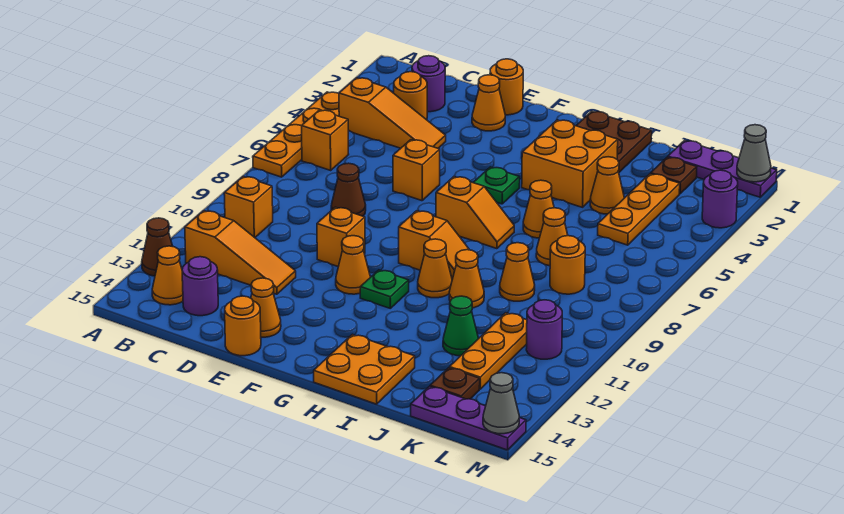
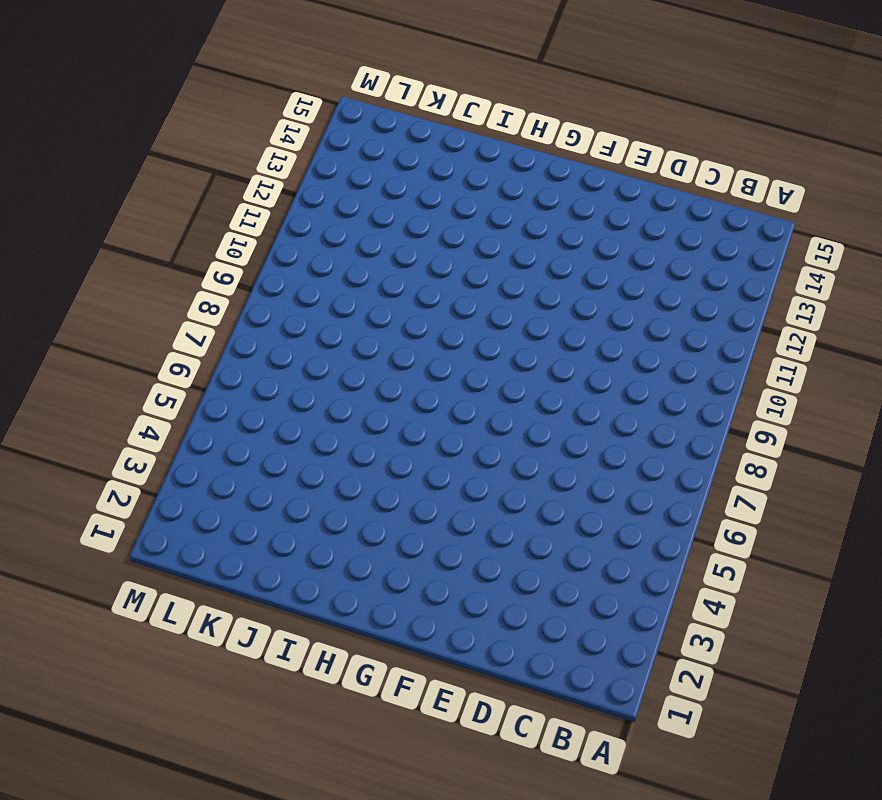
none -> orange 1x4 plate [253,92,339,177]
none -> brown 1x1 cone [142,218,173,276]
none -> orange 1x3 slope [339,78,446,148]
none -> orange 1x1 brick [302,110,349,170]

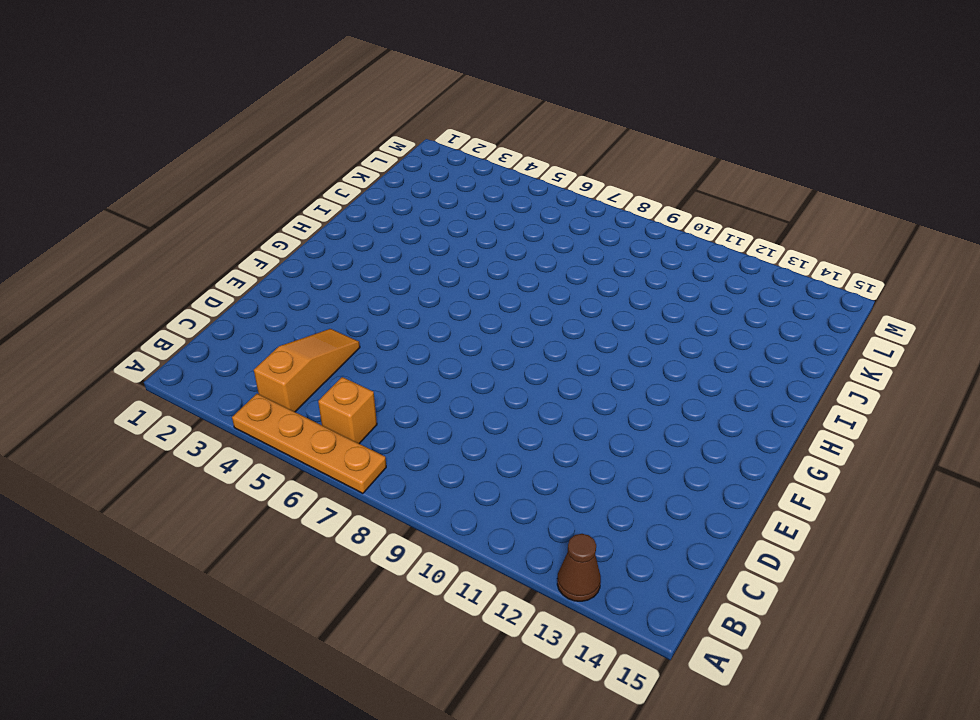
none -> orange 1x1 brick [224,177,273,238]
none -> orange 1x3 slope [185,211,296,294]
none -> orange 1x1 cone [152,246,183,305]
none -> purple 1x1 round brick [412,56,445,112]

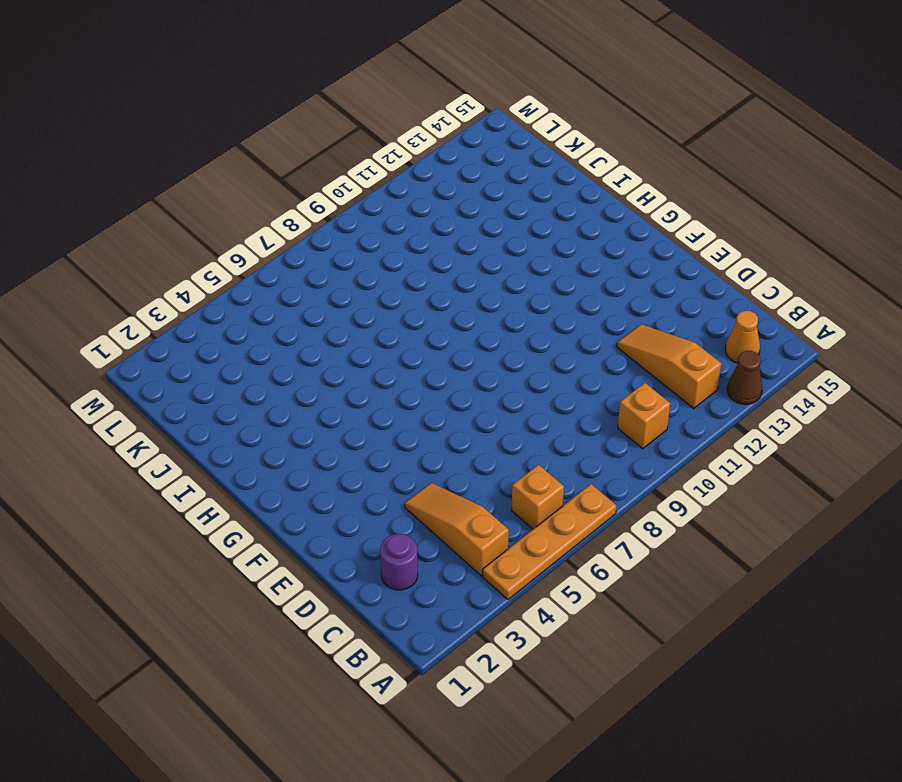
none -> orange 1x1 round brick [394,72,427,120]
none -> purple 1x1 round brick [182,257,218,316]
none -> brown 1x1 cone [331,163,366,216]
none -> orange 1x1 round brick [490,59,523,115]

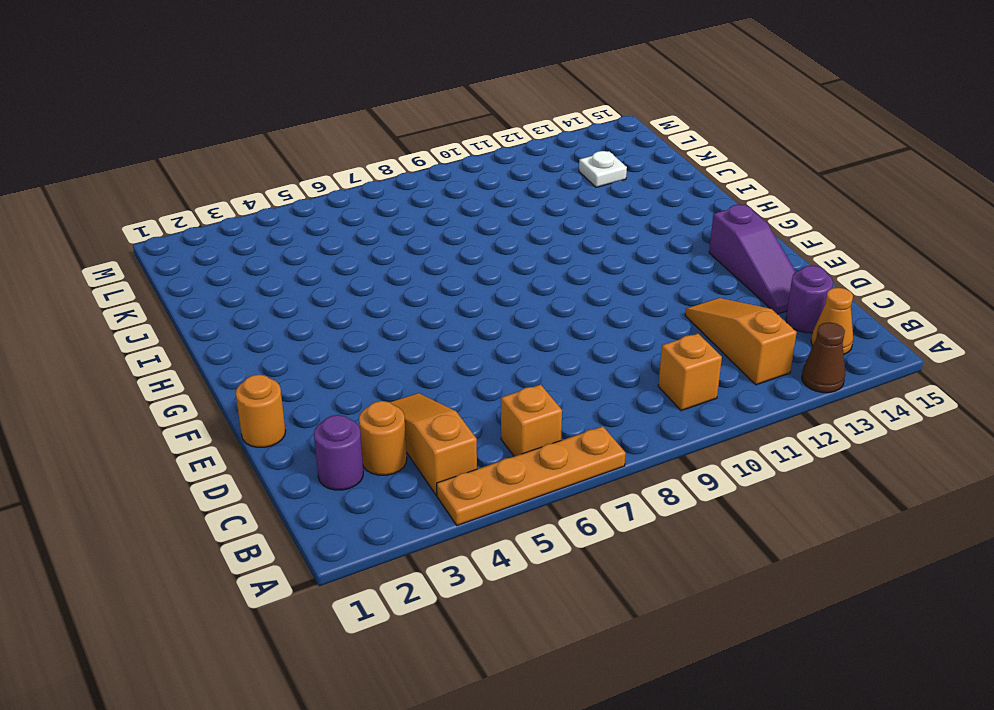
purple 1x3 slope [709,205,796,314] -> orange 1x1 cone [251,278,281,337]
white 1x1 plate [579,151,627,187] -> orange 1x3 plate [450,313,527,389]
none -> brown 1x1 cone [331,163,366,216]
none -> orange 1x1 cone [472,75,505,131]
none -> orange 1x1 brick [393,140,440,201]
none -> orange 1x1 brick [317,207,365,267]

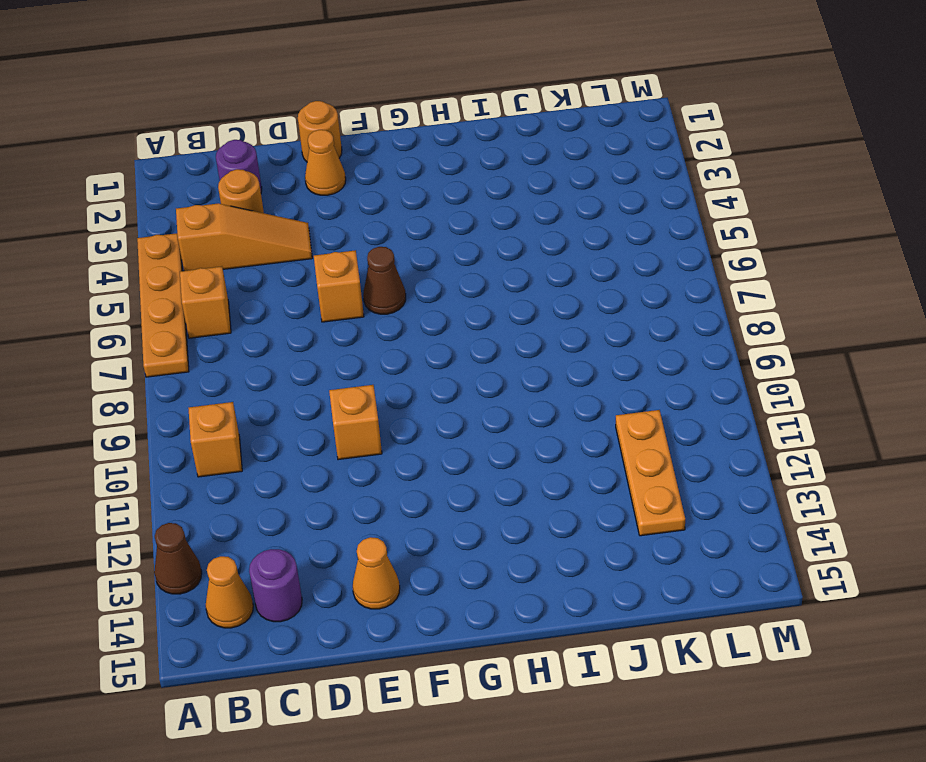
brown 1x1 cone [363,247,406,314] -> brown 1x1 cone moved to [331,163,366,216]
none -> orange 1x3 slope [185,211,296,294]
none -> orange 1x1 round brick [225,296,261,356]
none -> orange 1x1 cone [336,236,370,294]
none -> green 1x1 plate [473,167,520,204]

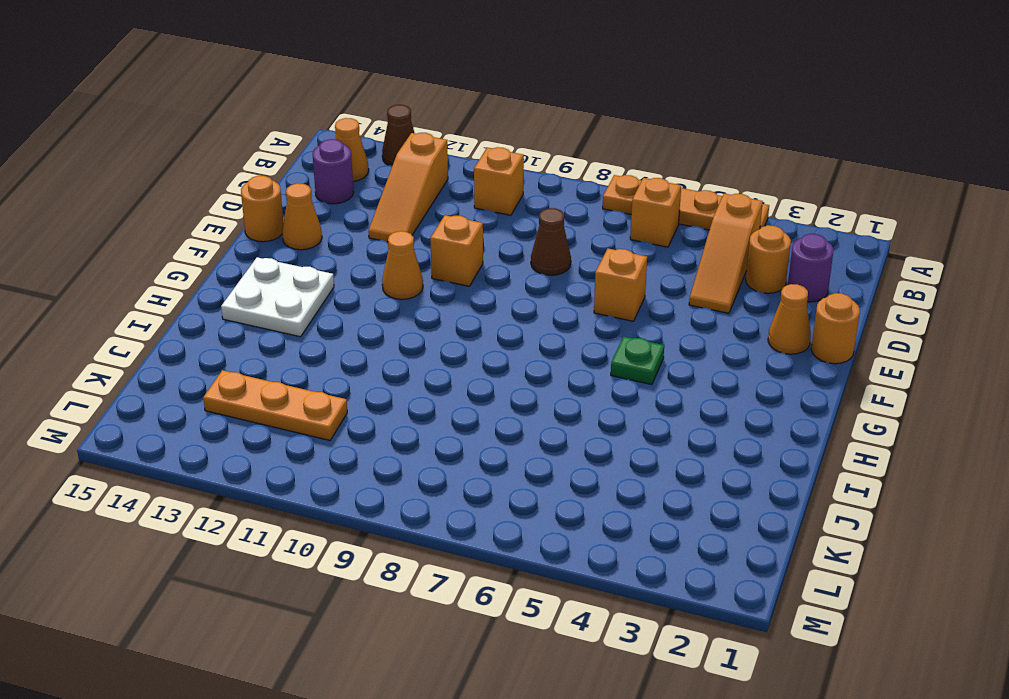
white 2x2 plate [221,257,334,337] -> orange 2x2 plate [314,334,415,404]
none -> orange 1x2 slope [436,177,514,249]
none -> orange 1x2 slope [399,211,469,279]
none -> green 1x1 plate [360,270,409,308]
none -> brown 2x2 plate [576,111,652,172]

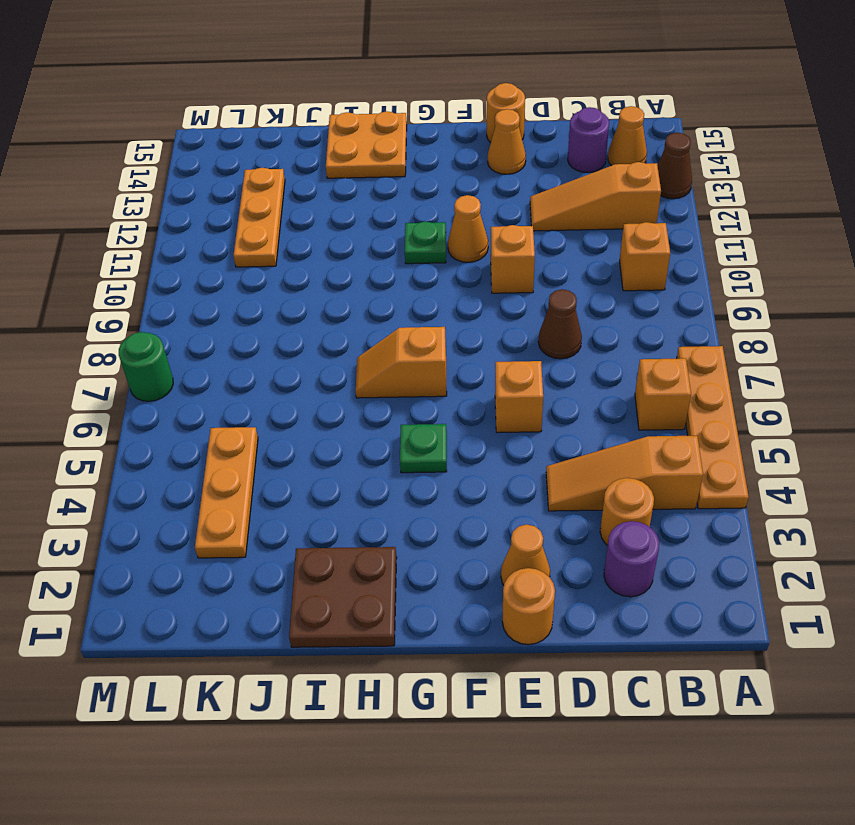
green 1x1 round brick [119,332,173,401] -> none
none -> orange 1x2 slope [399,211,469,279]
none -> orange 2x2 brick [522,120,618,207]
none -> orange 1x1 cone [418,239,452,298]
none -> orange 1x1 cone [523,180,554,238]

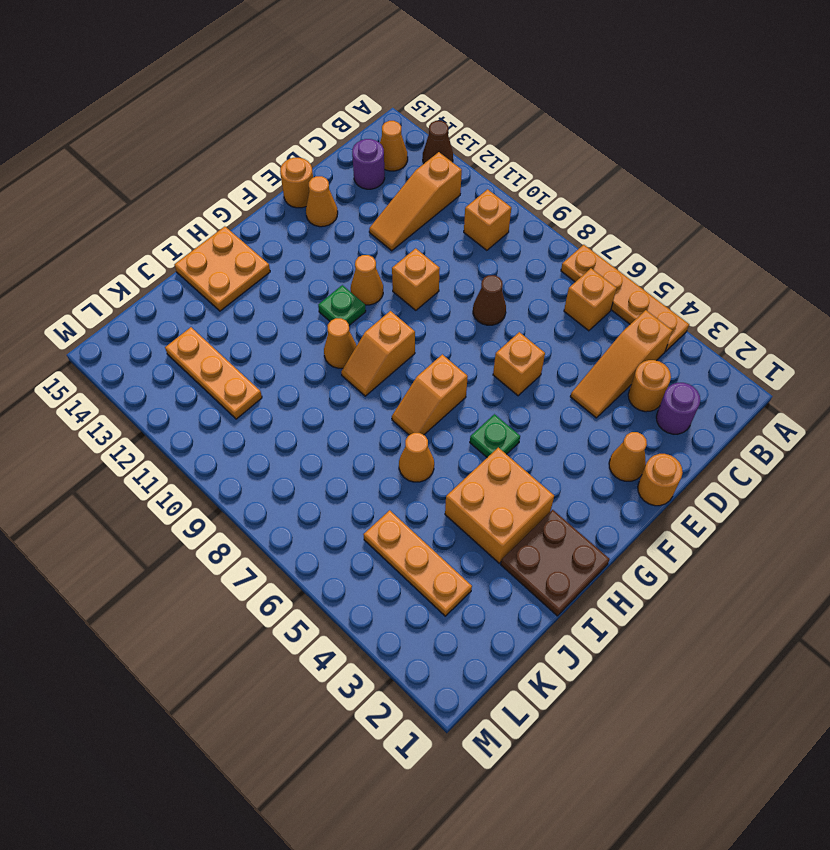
none -> orange 1x1 cone [449,250,484,308]
none -> orange 1x1 cone [590,157,624,214]
none -> orange 1x1 cone [536,208,568,266]
none -> orange 1x1 cone [500,243,535,301]

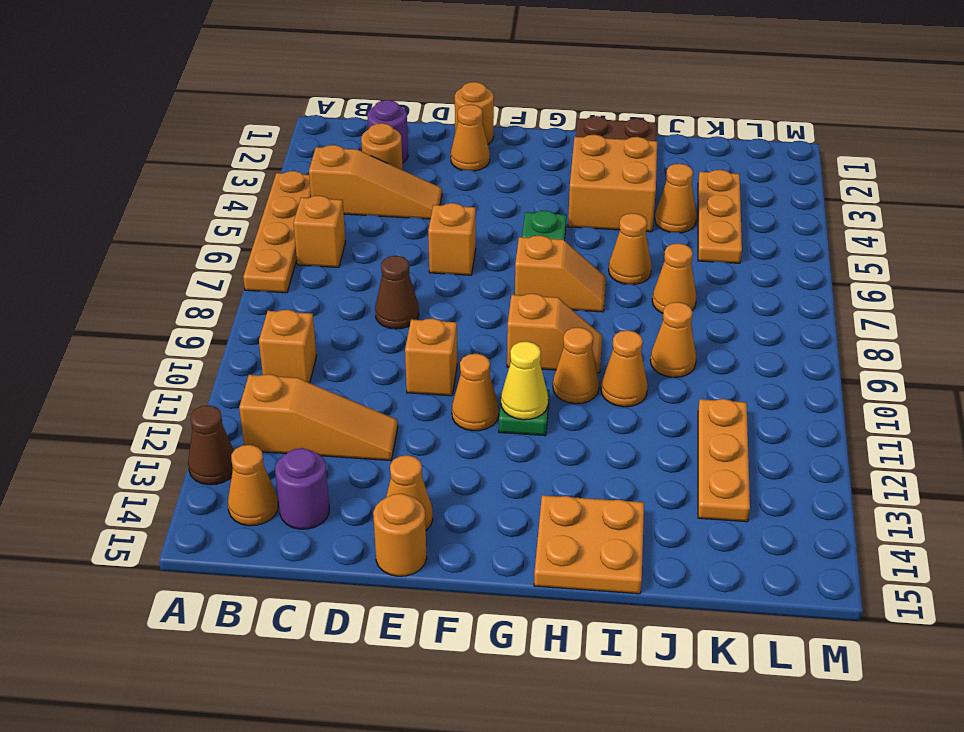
yellow 1x1 cone [501,341,548,420] -> none
none -> green 1x1 cone [443,296,479,356]
none -> purple 1x3 plate [668,141,777,197]
none -> brown 1x1 plate [651,157,697,194]
none -> orange 1x1 round brick [550,236,585,294]

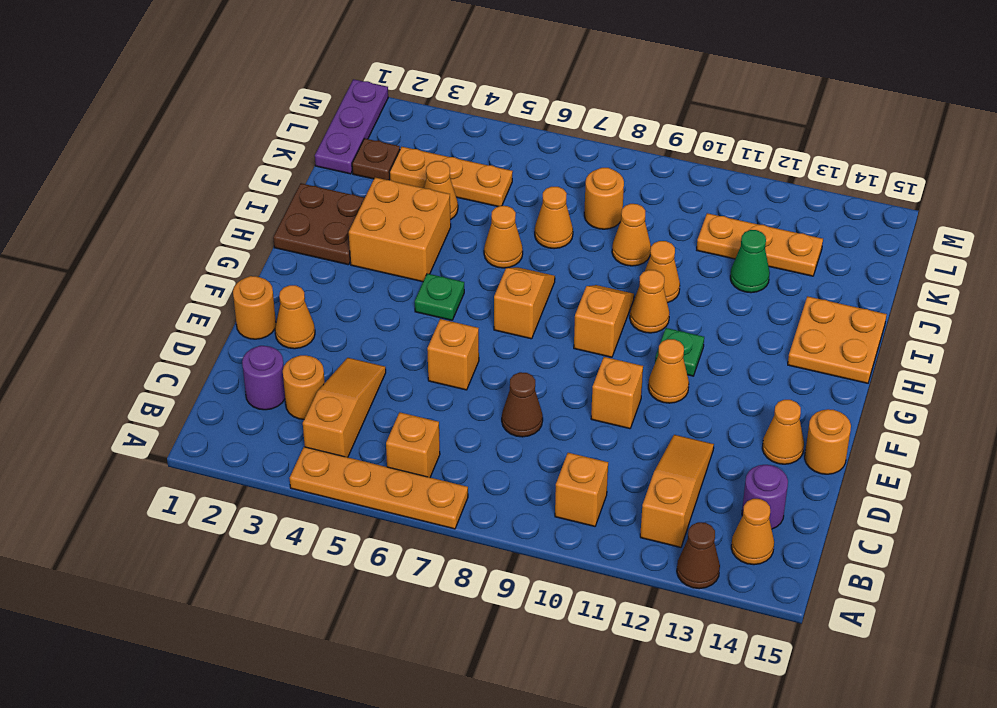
none -> brown 1x1 plate [430,368,480,399]
none -> purple 1x3 plate [411,386,526,450]
none -> purple 1x1 round brick [526,300,562,359]
none -> purple 1x1 round brick [702,170,738,228]

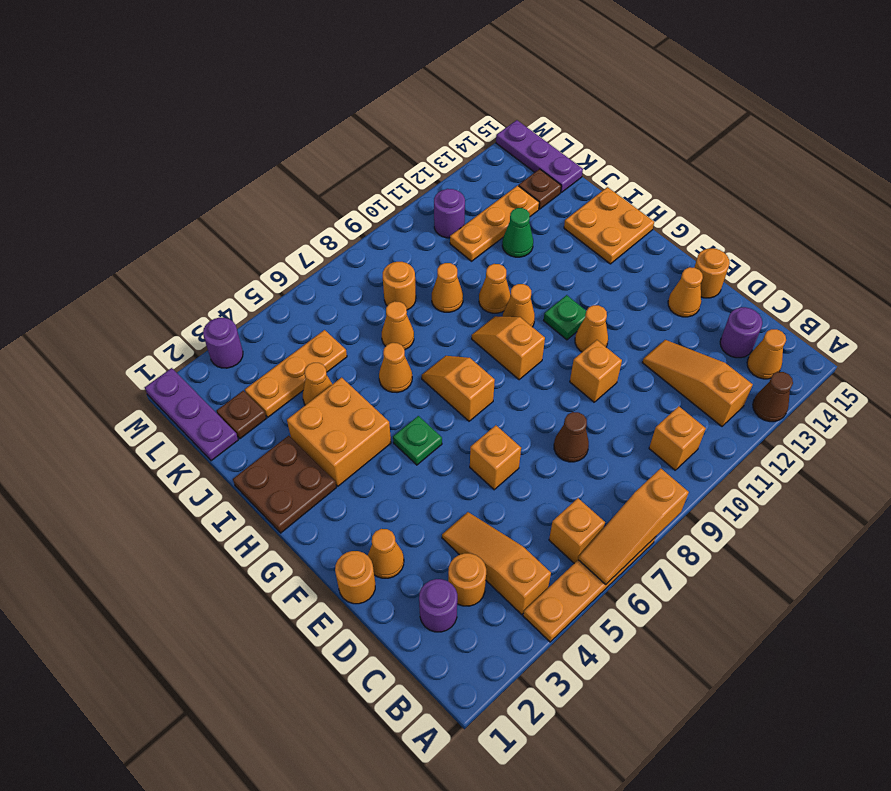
orange 1x3 slope [578,468,689,585] -> none
none -> grey 1x1 cone [737,125,771,182]
none -> grey 1x1 cone [483,373,519,434]

